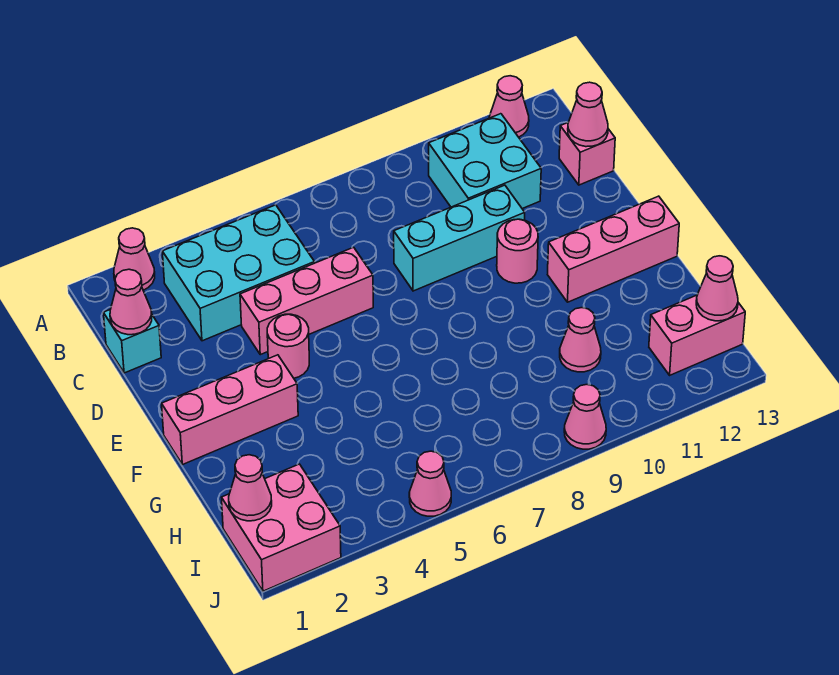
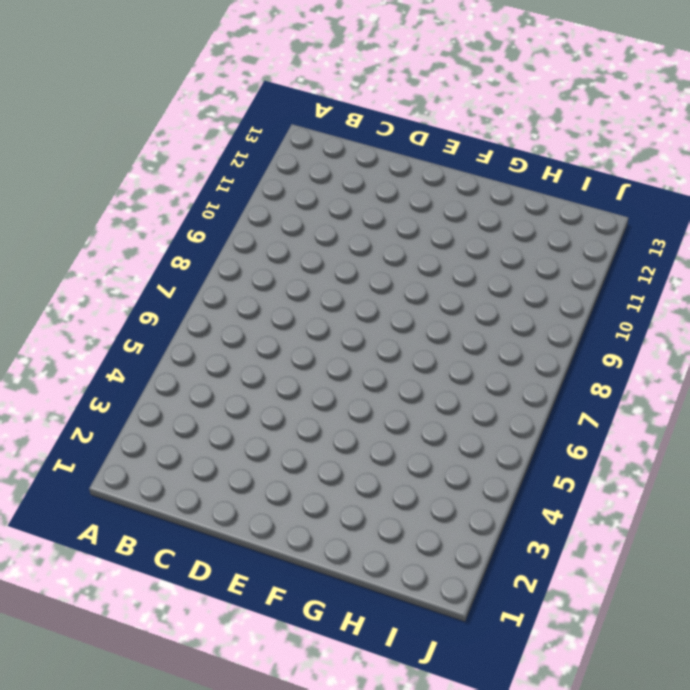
none -> pink 1x1 cone [114,228,155,290]
none -> pink 1x1 cone [489,76,529,137]
none -> cyan 2x3 brick [162,205,315,341]

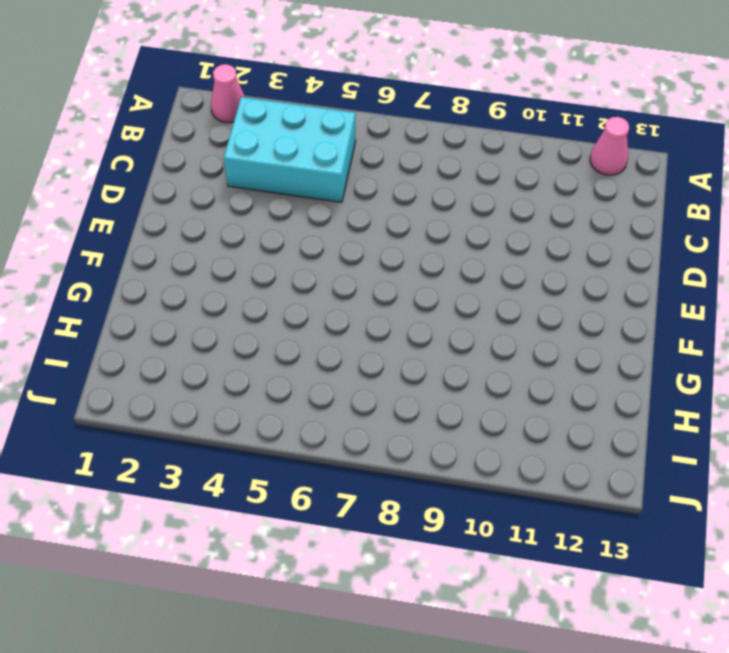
none -> cyan 2x2 brick [429,114,541,209]
none -> cyan 1x1 brick [103,310,161,373]
none -> pink 1x1 brick [559,123,615,185]

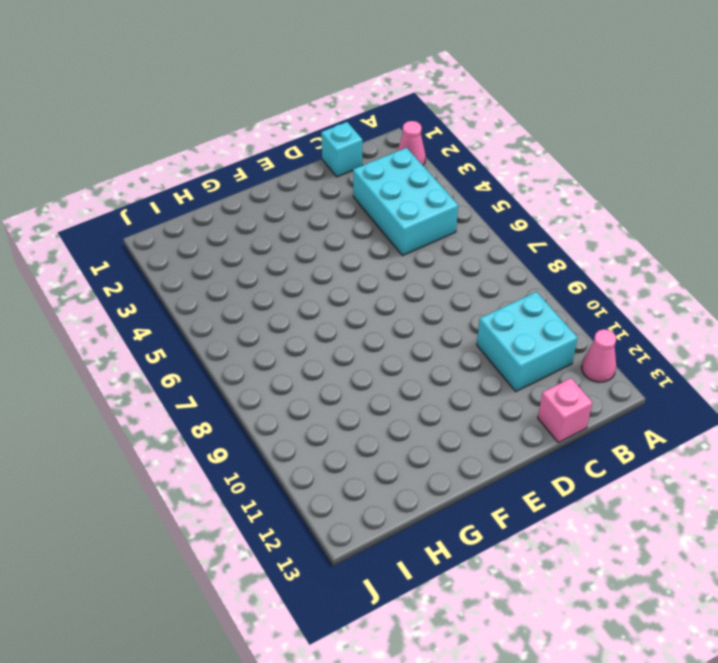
none -> pink 1x3 brick [240,247,373,355]
none -> cyan 1x3 brick [394,185,525,291]
none -> pink 1x1 round brick [267,314,309,378]

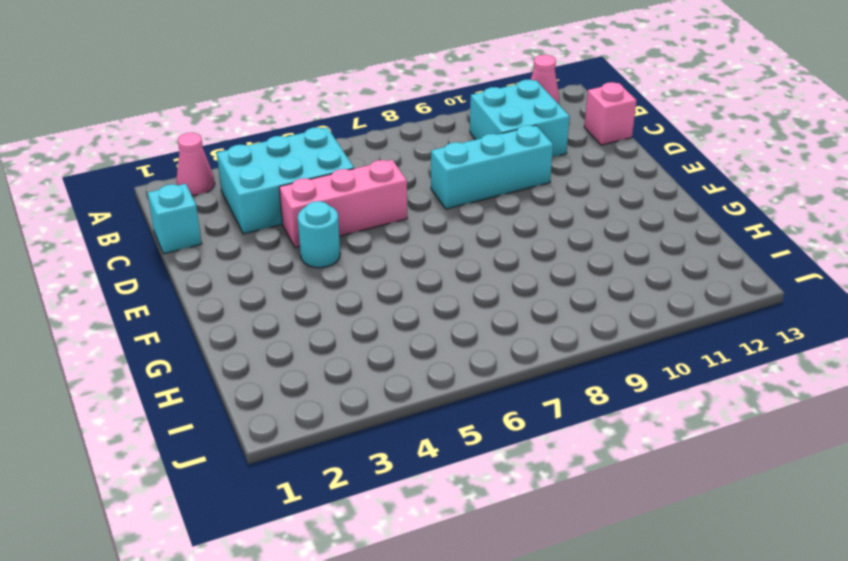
cyan 1x1 round brick [298,201,340,268] -> pink 1x1 round brick [267,314,309,378]
none -> pink 1x1 round brick [497,219,538,283]
none -> pink 1x3 brick [162,355,298,465]
none -> pink 1x3 brick [548,196,679,302]

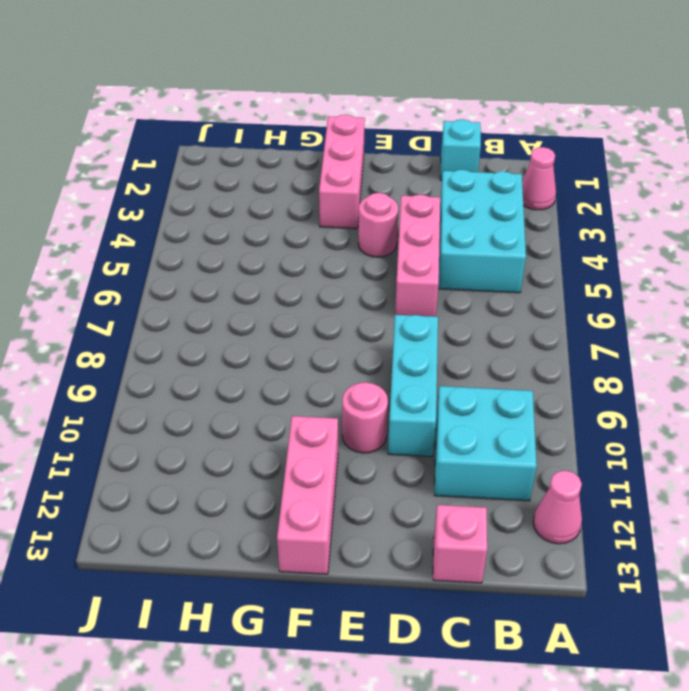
none -> pink 1x1 cone [560,308,601,372]
none -> pink 2x2 brick [222,464,341,591]
none -> pink 1x2 brick [649,295,745,375]

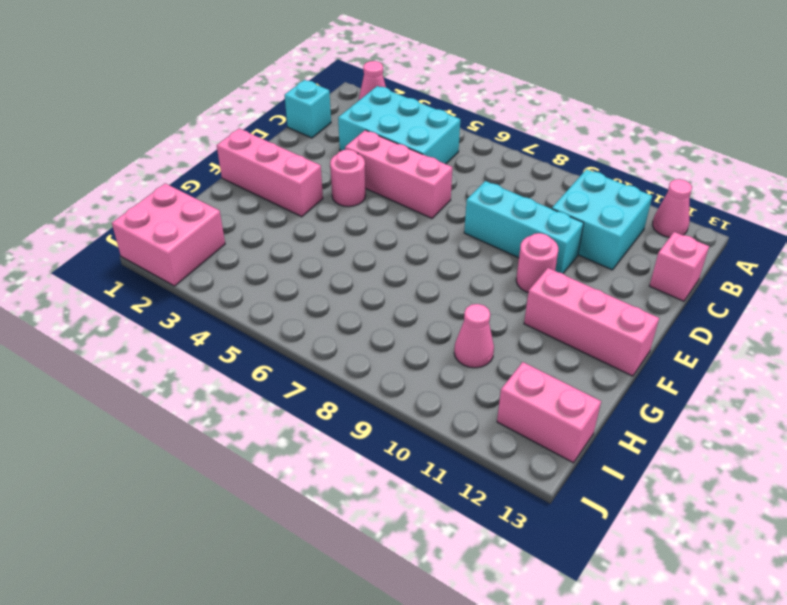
none -> pink 1x1 cone [409,451,451,516]
none -> pink 1x1 cone [564,385,606,449]
none -> pink 1x1 cone [110,269,152,335]

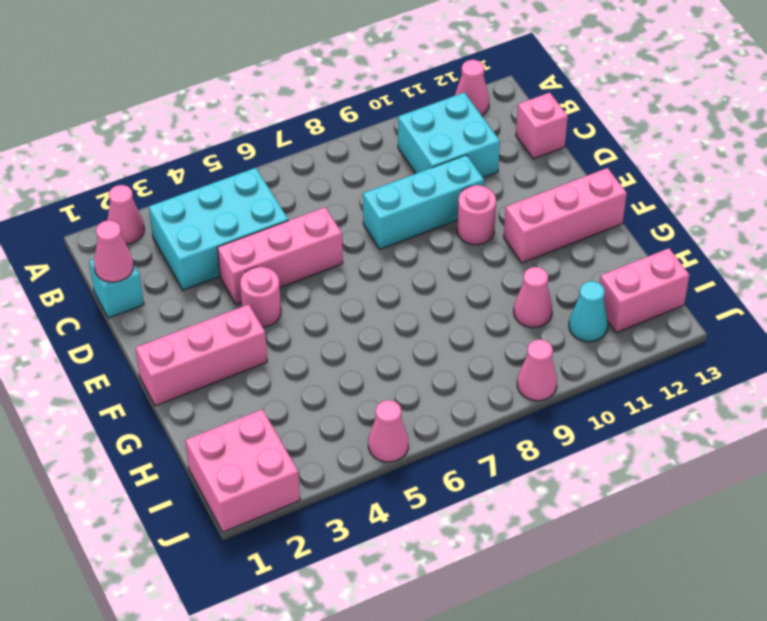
cyan 1x1 cone [569,281,608,342] -> none
none -> pink 1x1 cone [568,82,608,147]
none -> pink 1x1 cone [229,455,272,521]
none -> pink 1x1 cone [696,256,738,321]

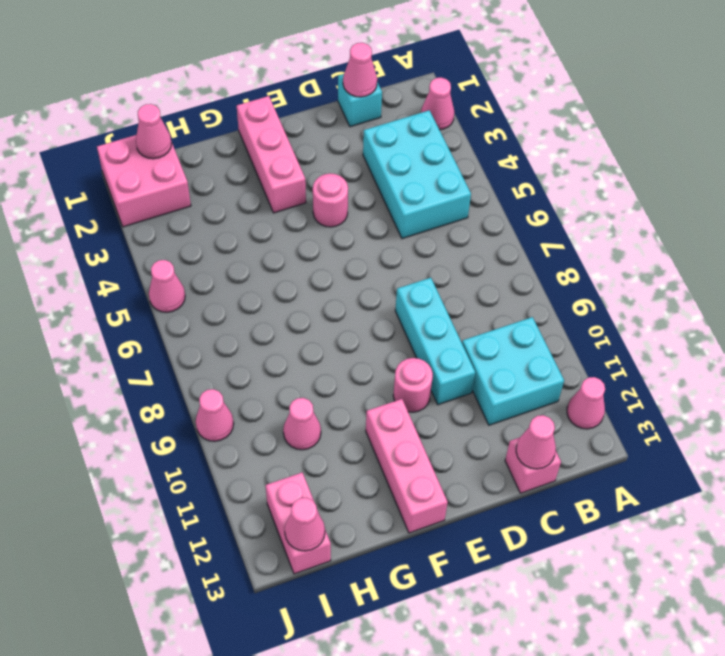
none -> pink 1x3 brick [240,247,373,355]

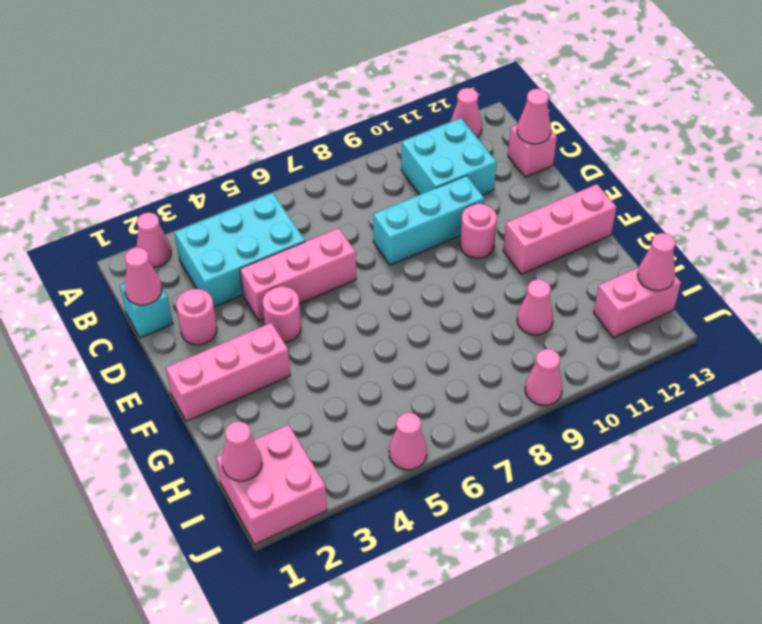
pink 1x1 round brick [176,289,217,345] -> none

